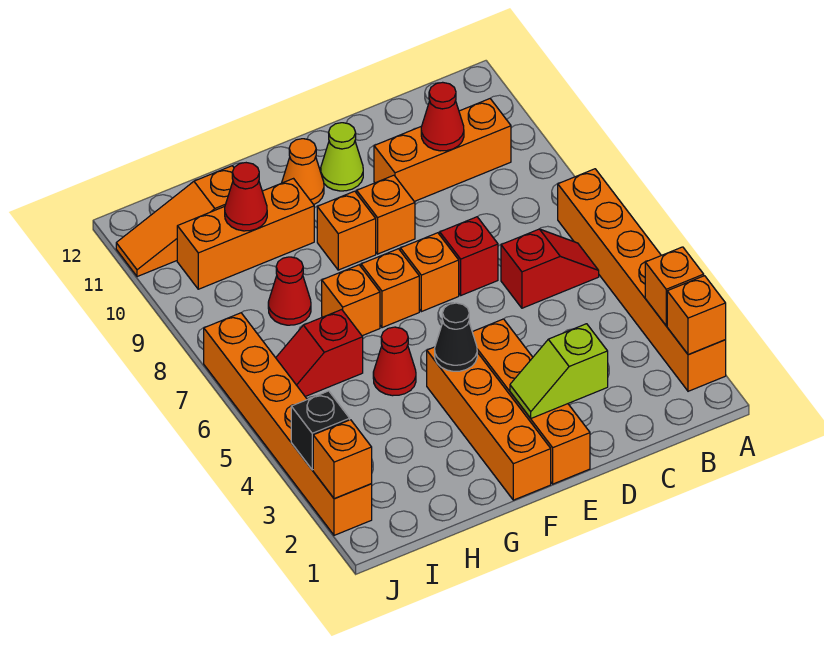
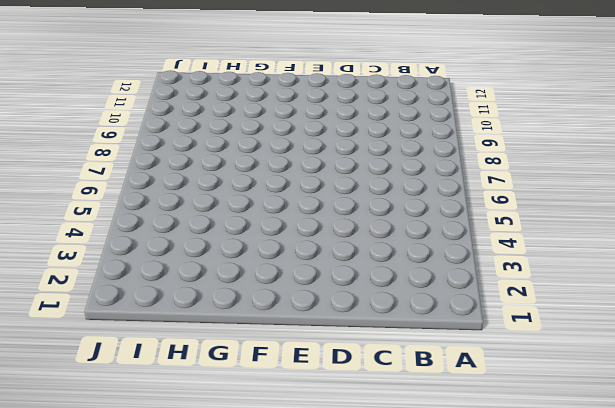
none -> orange 1x6 brick [558,169,726,391]
none -> red 1x2 slope [501,229,599,308]
none -> orange 1x3 brick [374,99,511,202]

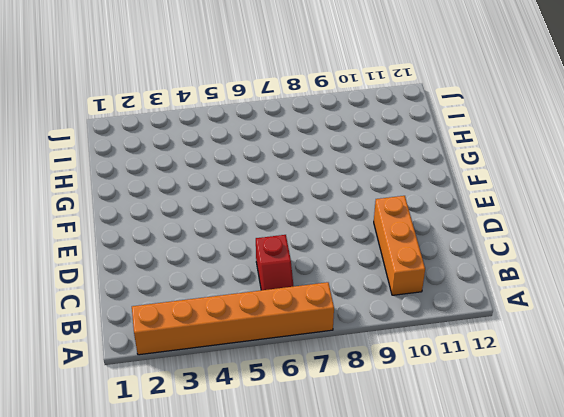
none -> red 1x1 brick [440,217,498,295]
none -> orange 1x4 brick [473,319,590,484]
none -> orange 1x1 brick [400,233,459,312]

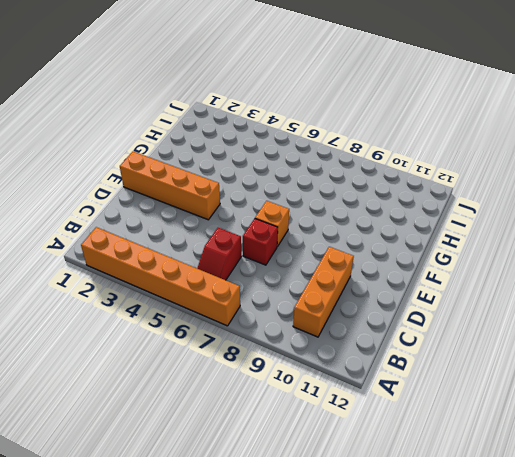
none -> orange 1x1 brick [357,175,415,254]
none -> lime 1x1 cone [321,123,363,191]
none -> orange 1x4 brick [427,347,551,500]

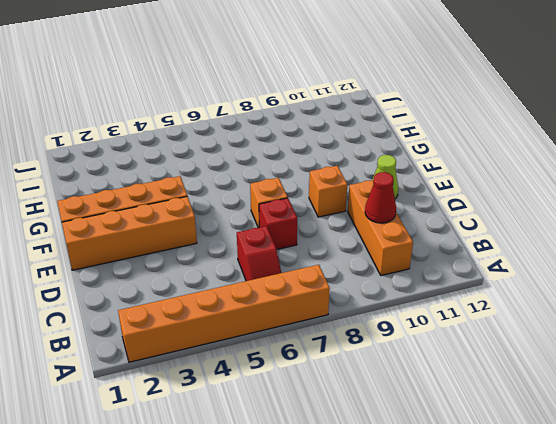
none -> orange 1x1 brick [361,249,419,328]
none -> orange 1x1 brick [317,191,376,270]
none -> orange 1x1 cone [282,139,324,205]

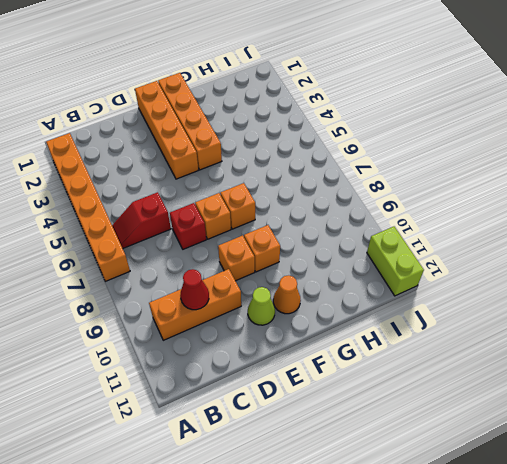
lime 1x2 brick [367,227,424,296] -> orange 1x3 slope [116,166,234,277]
none -> red 1x1 cone [373,327,416,396]
none -> orange 1x1 brick [322,265,380,336]
none -> orange 1x3 brick [177,179,314,289]

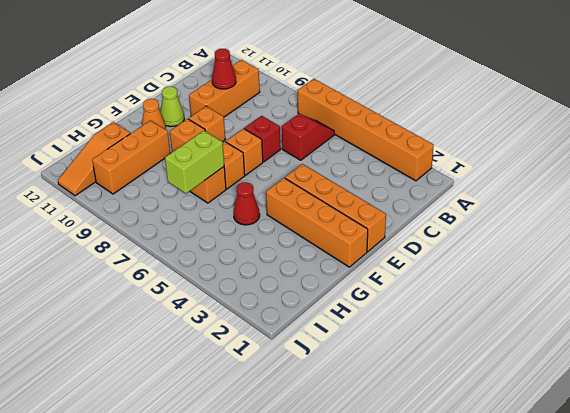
lime 1x2 brick [165,131,224,194] -> none
none -> red 1x2 slope [276,310,363,397]
none -> red 1x1 cone [268,257,311,325]
none -> orange 1x6 brick [204,313,372,535]

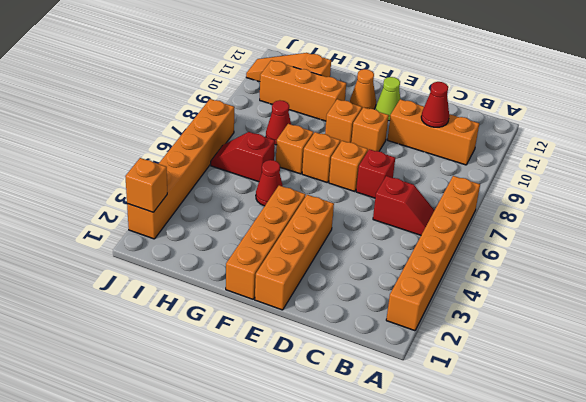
none -> orange 1x1 brick [667,276,726,355]
none -> orange 1x1 brick [645,247,704,326]
none -> lime 1x2 slope [510,324,608,418]

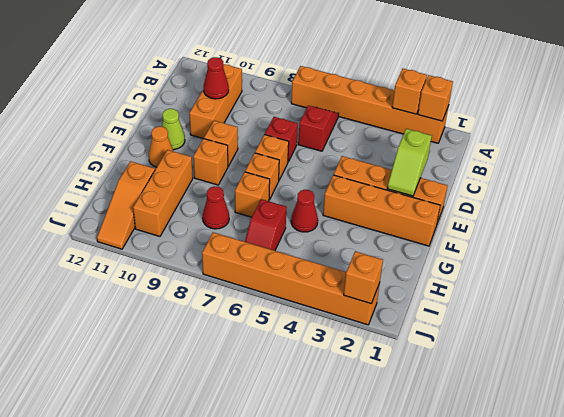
none -> black 1x1 cone [435,303,477,371]
none -> red 1x1 cone [225,163,267,231]
none -> black 1x1 brick [291,391,350,470]

